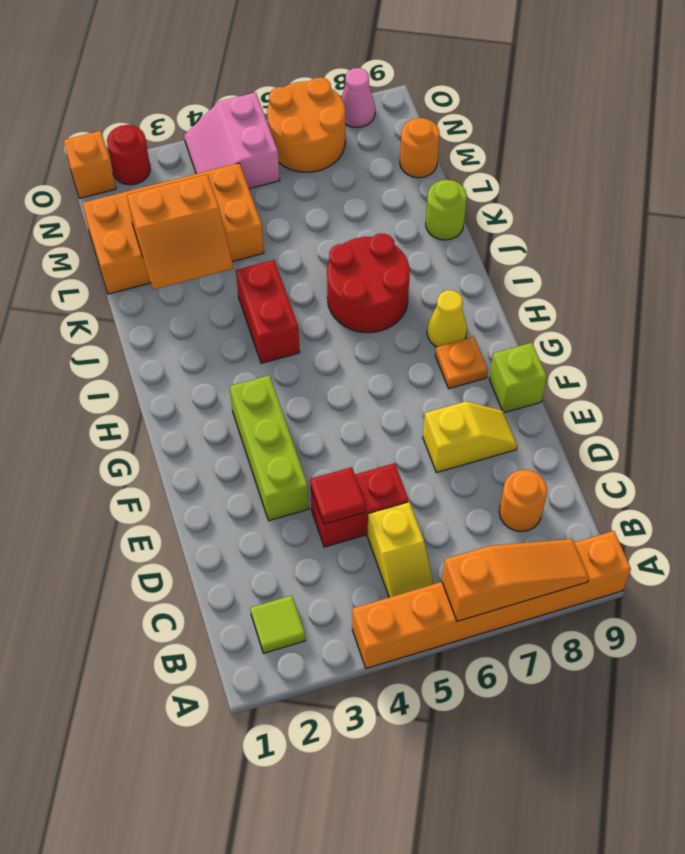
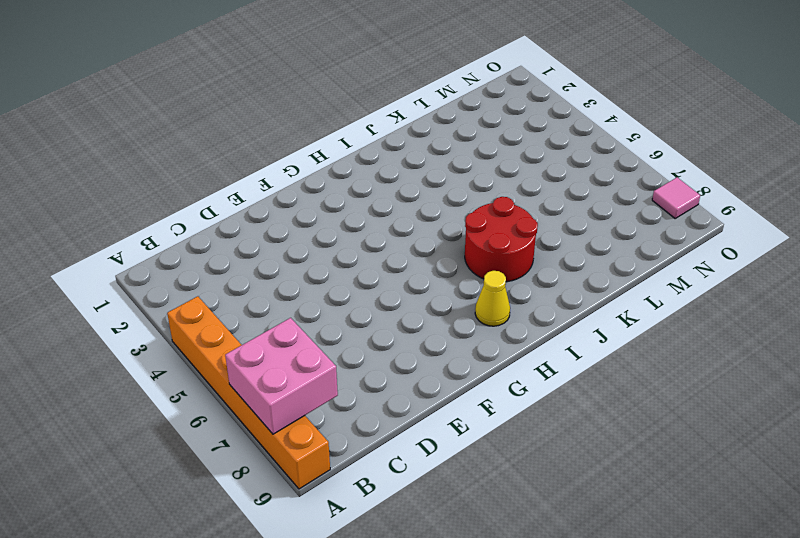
pink 2x2 brick [225,318,338,434] -> orange 1x3 slope [442,539,589,621]
pink 1x1 tile [652,177,700,218] -> pink 1x1 cone [341,68,375,128]
none -> lime 1x1 tile [250,595,305,653]
none -> yellow 1x2 slope [367,502,434,597]
none -> orange 1x1 round brick [499,470,547,532]

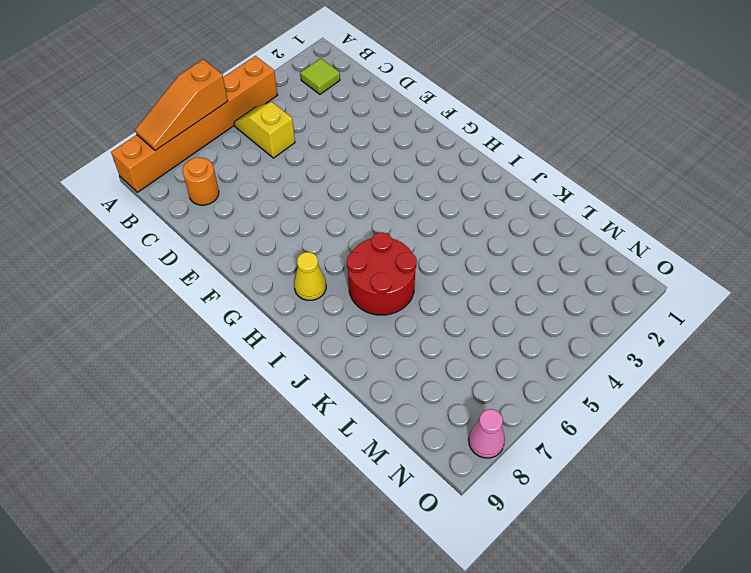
none -> red 1x2 brick [311,463,409,547]
none -> lime 1x3 brick [230,375,309,521]
none -> yellow 1x2 slope [423,401,517,473]

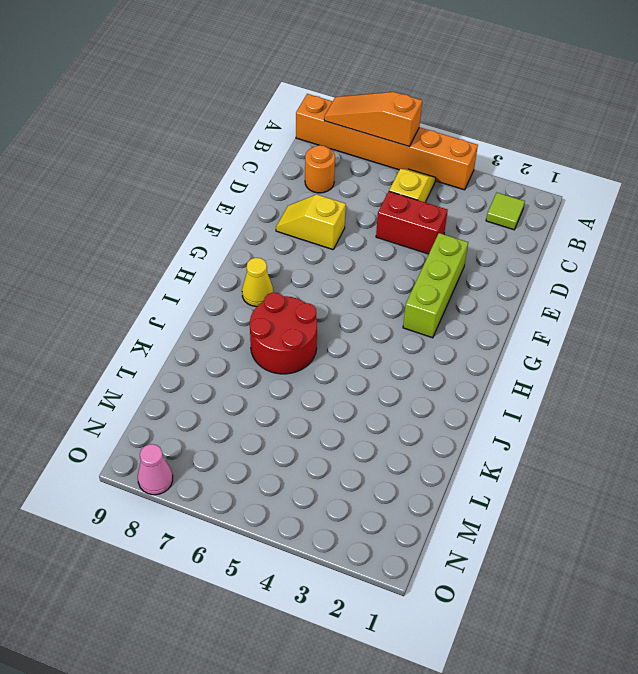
none -> lime 1x1 brick [489,343,547,413]
none -> orange 1x1 plate [435,337,488,389]
none -> red 1x2 brick [236,260,300,363]

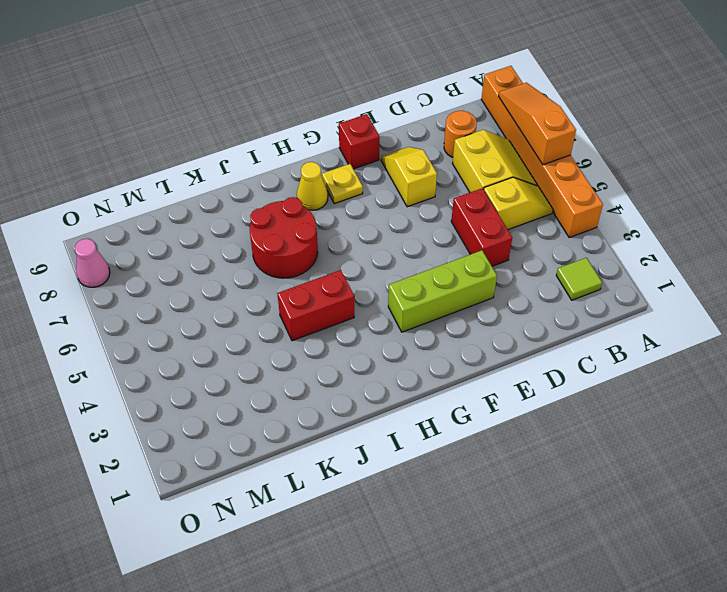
yellow 2x2 slope [453,130,538,192] -> none
red 1x1 brick [339,114,380,169] -> lime 1x1 brick [489,343,547,413]
yellow 1x1 plate [322,164,363,204] -> orange 1x1 plate [435,337,488,389]
none -> lime 1x1 round brick [426,180,467,240]
none -> orange 2x4 brick [82,163,264,294]
none -> orange 1x1 round brick [400,118,440,178]

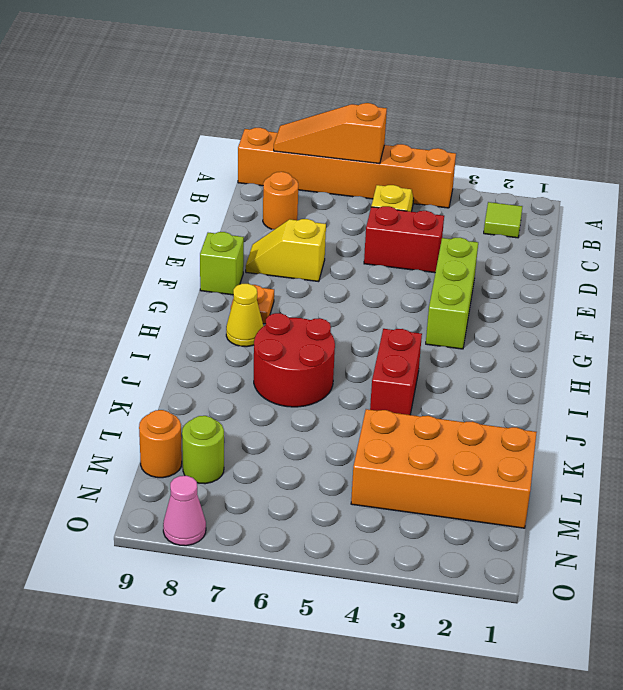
lime 1x1 round brick [182,416,224,484] -> lime 1x1 round brick moved to [426,180,467,240]
none -> pink 2x2 slope [184,92,280,189]
none -> orange 2x2 round brick [267,77,345,172]
none -> orange 1x1 brick [64,131,116,198]

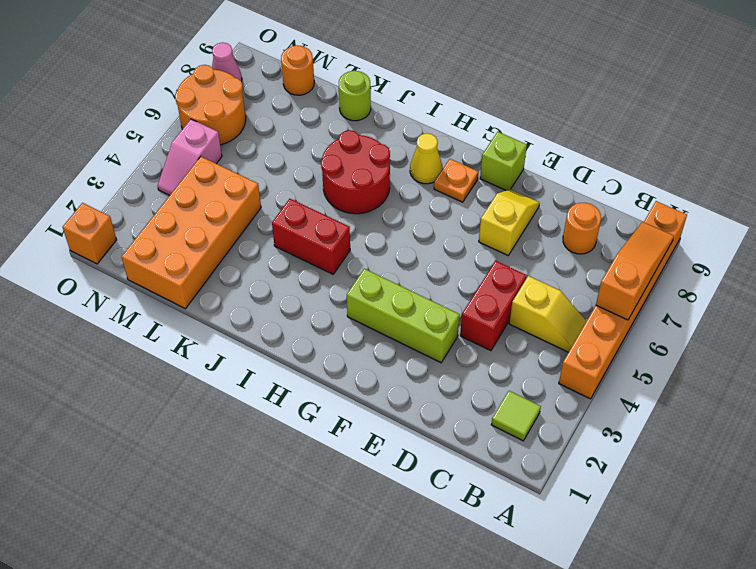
pink 1x2 slope [158,119,222,195] -> pink 2x2 slope [184,92,280,189]
none -> red 1x1 round brick [107,125,150,185]
none -> red 1x1 tile [310,467,366,524]
none -> orange 2x2 slope [127,175,233,289]

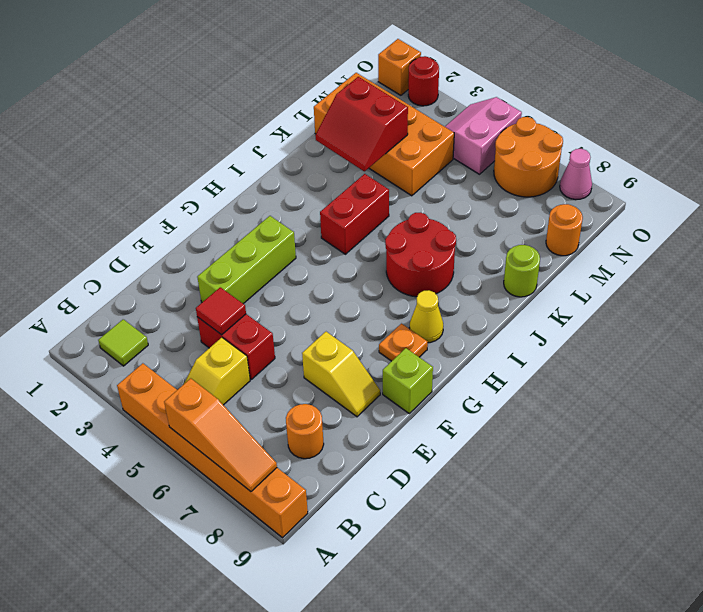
red 2x2 slope [315,77,408,171] -> orange 2x2 slope [127,175,233,289]

